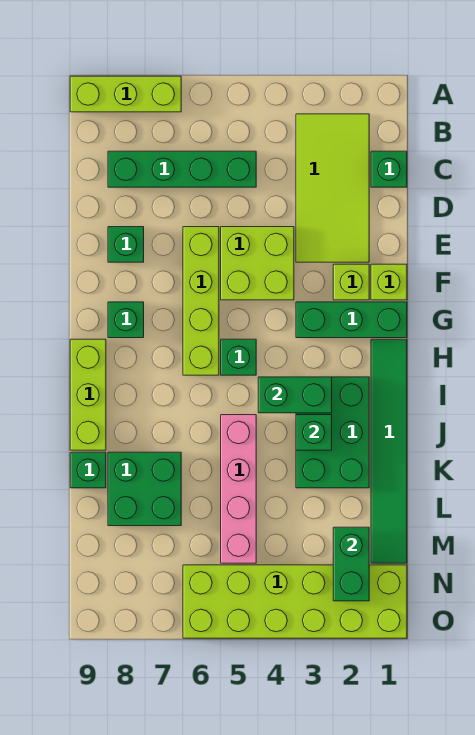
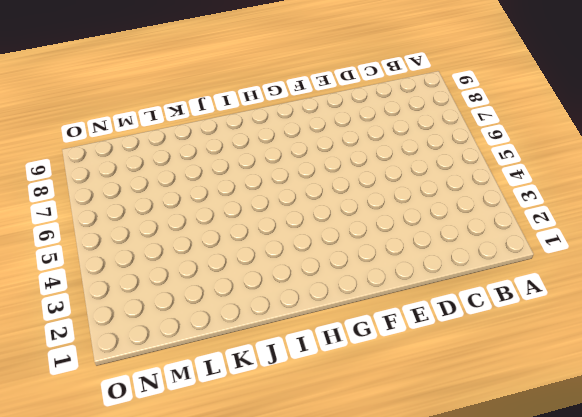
none -> lime 1x3 brick [70,76,181,112]
none -> lime 2x4 tile [296,114,369,262]
none -> green 1x1 brick [371,151,407,187]

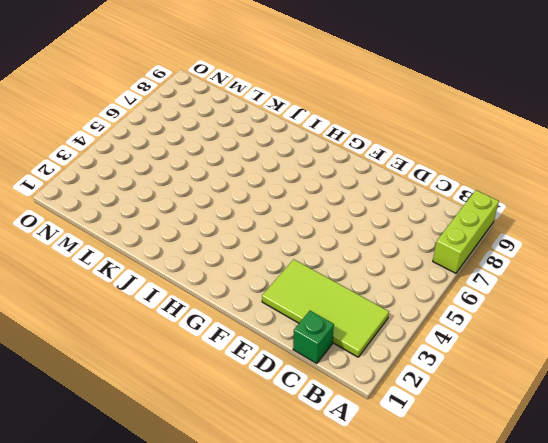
none -> green 1x4 brick [108,151,256,187]
none -> lime 2x2 brick [221,227,294,300]
none -> lime 1x4 brick [183,227,219,375]

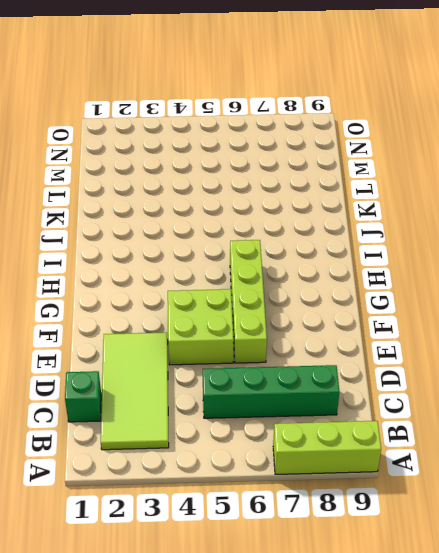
none -> green 1x1 brick [108,227,144,262]
none -> lime 1x1 brick [371,264,407,300]
none -> lime 1x1 brick [333,264,369,300]

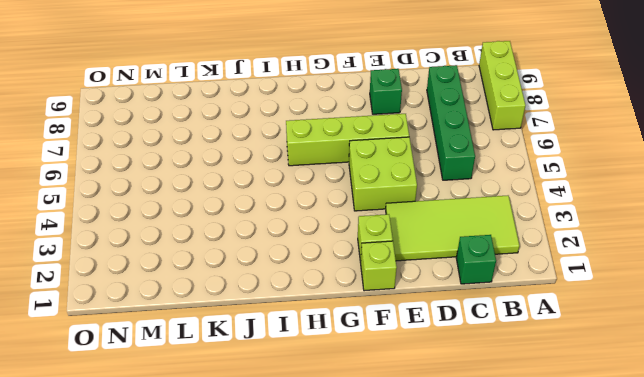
none -> green 1x3 brick [296,302,407,338]
none -> green 1x1 brick [108,302,144,338]
none -> green 1x6 tile [371,339,407,563]

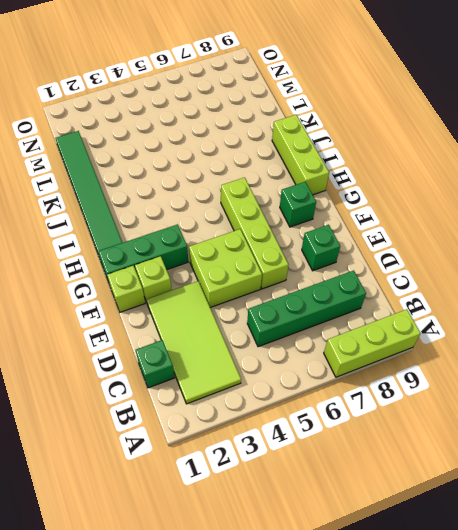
none -> green 1x1 brick [221,339,256,375]
none -> green 2x3 brick [296,377,369,488]
none -> pink 1x4 brick [221,415,256,563]

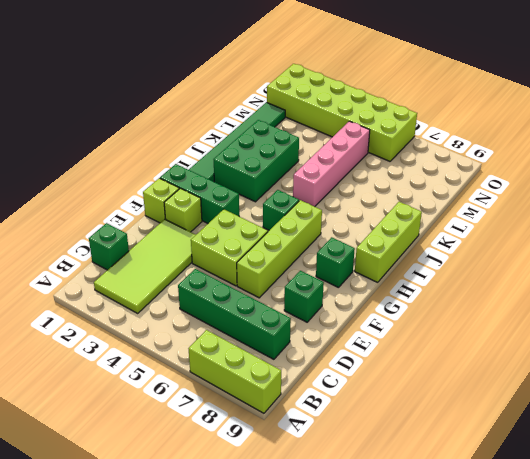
none -> green 2x2 brick [108,452,181,526]
none -> green 1x1 brick [70,452,106,488]
none -> green 1x2 brick [258,377,332,413]

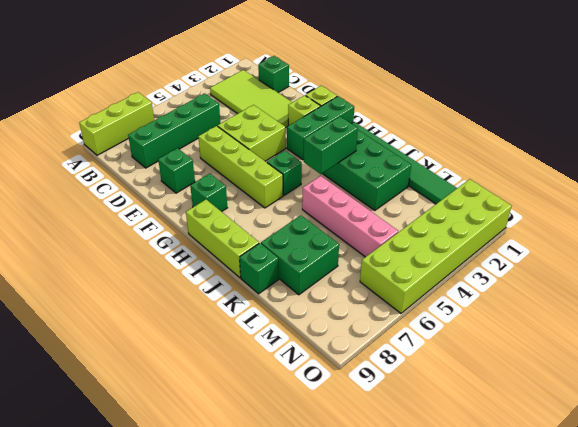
none -> green 1x1 brick [296,415,332,450]
none -> green 1x2 brick [333,527,369,601]

